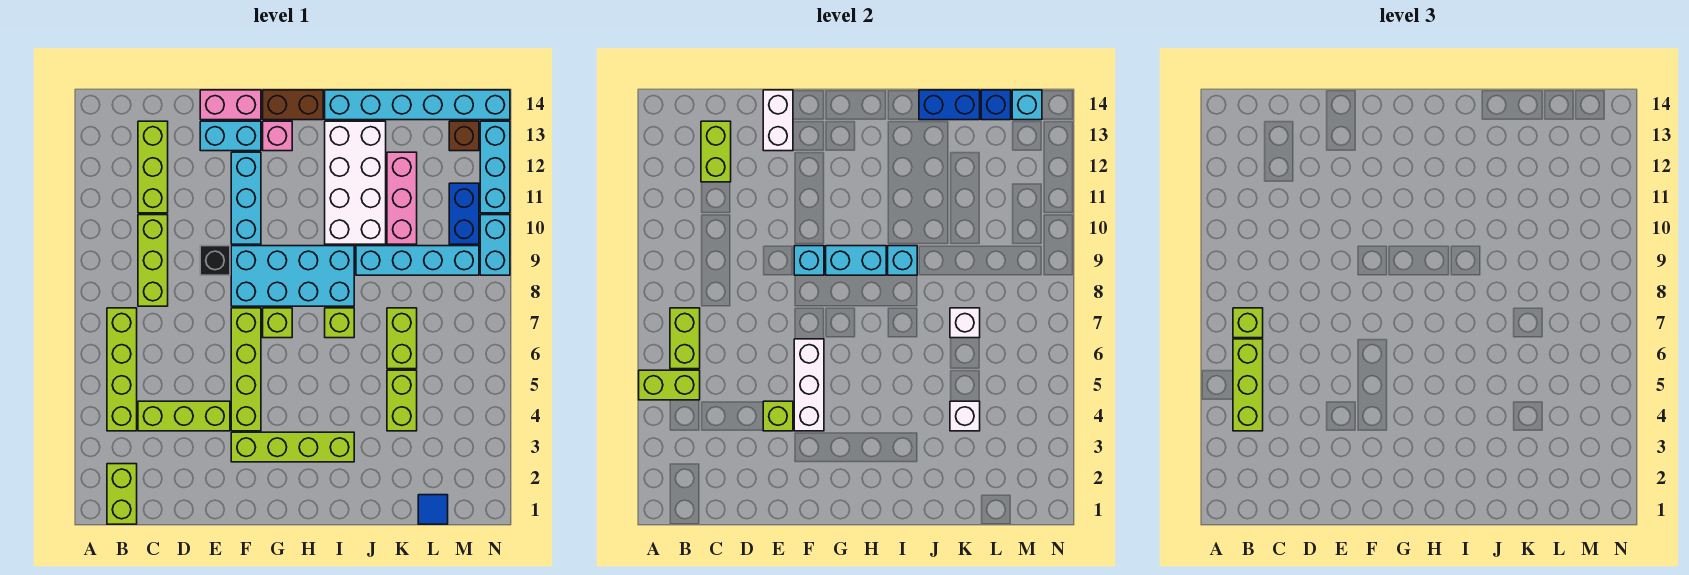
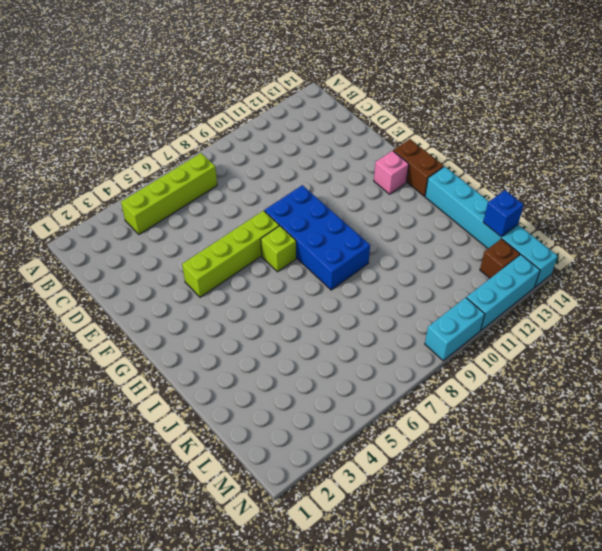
blue 2x4 brick [264,185,370,290] -> cyan 2x4 brick [231,246,354,306]
none -> lime 1x2 brick [107,464,137,524]
none -> lime 1x3 brick [138,401,230,431]
none -> lime 1x3 brick [138,215,168,306]
none -> lime 1x3 brick [138,121,168,213]

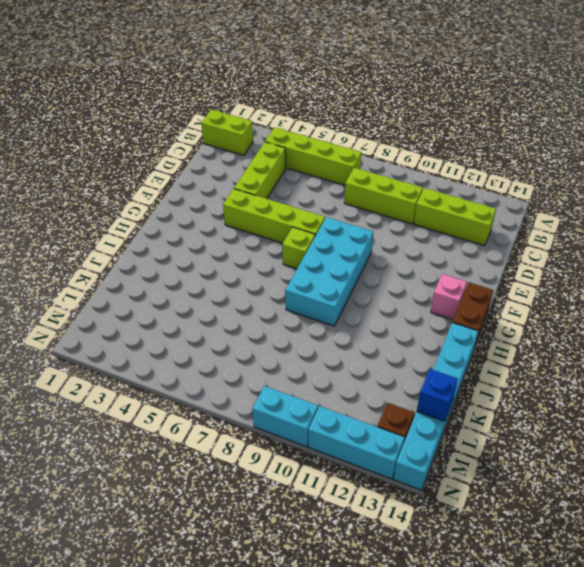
none -> black 1x1 brick [200,246,230,275]
none -> cyan 1x2 brick [200,121,261,151]
none -> pink 1x2 brick [200,90,261,120]
none -> lime 1x4 brick [231,432,354,462]

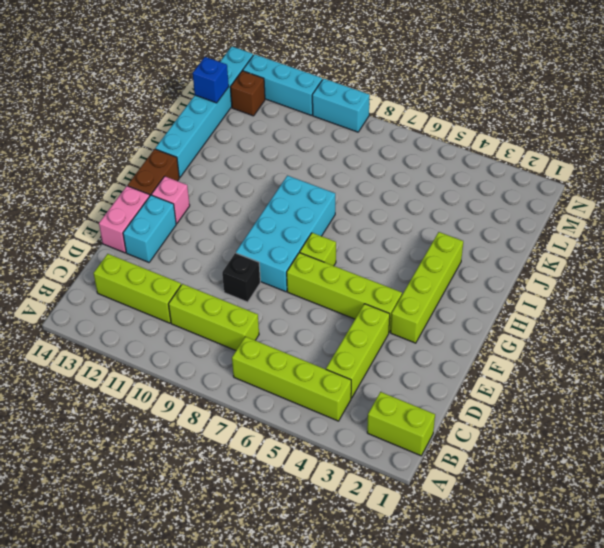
none -> cyan 1x3 brick [231,152,261,244]
none -> lime 1x1 brick [325,308,354,338]
none -> white 2x4 brick [325,121,386,244]
none -> cyan 1x4 brick [356,246,479,275]

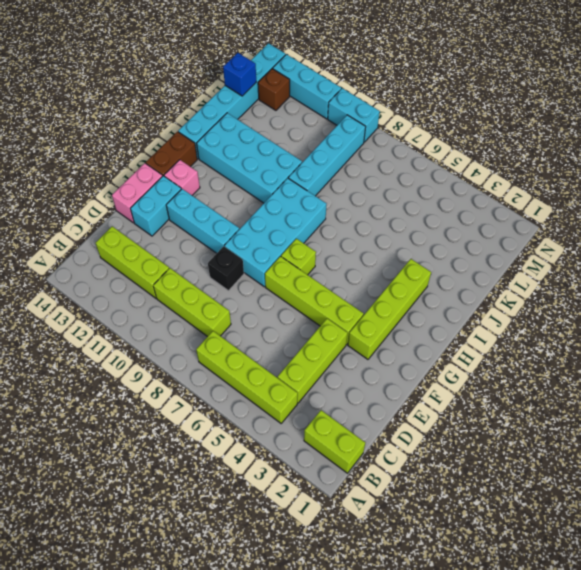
cyan 2x4 brick [197,113,302,203] -> white 2x4 brick [325,121,386,244]
none -> lime 1x1 brick [325,308,354,338]
none -> lime 1x2 brick [387,370,417,431]
none -> lime 1x2 brick [387,308,417,369]
none -> pink 1x3 brick [387,152,417,244]

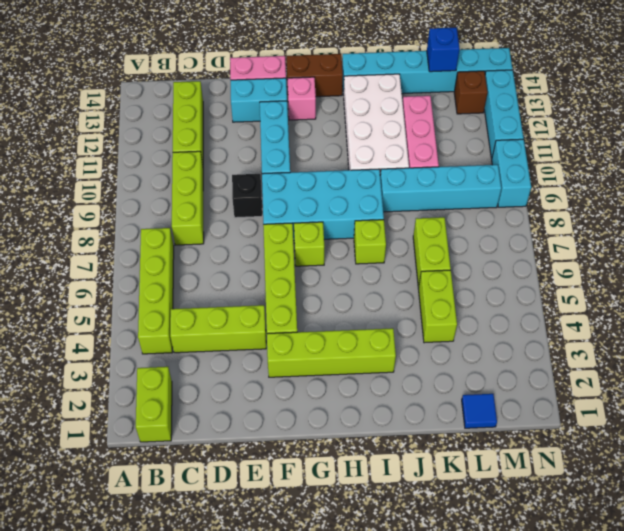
none -> blue 1x2 brick [449,183,479,244]
none -> lime 1x2 brick [639,370,700,400]
none -> lime 1x2 brick [670,308,700,369]
none -> lime 1x2 brick [701,121,731,182]

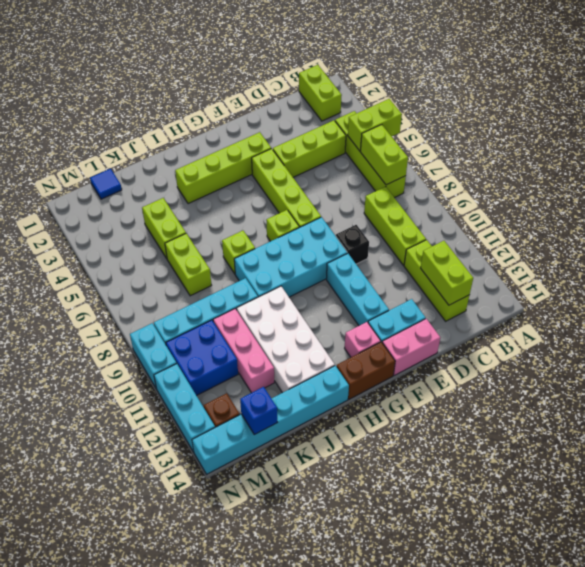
blue 2x2 brick [166,320,238,396] -> blue 1x2 brick [449,183,479,244]
none -> lime 1x1 brick [763,401,793,431]
none -> white 1x2 brick [763,90,793,151]
none -> white 1x3 brick [794,339,824,431]
none -> cyan 1x1 brick [794,246,824,275]

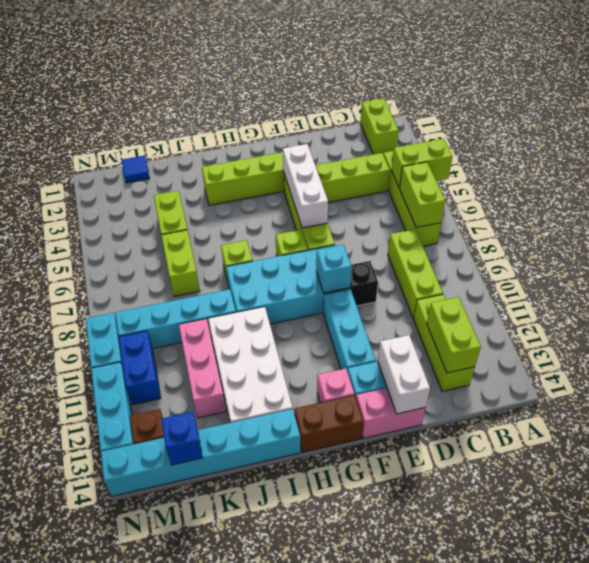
none -> lime 1x1 brick [763,401,793,431]
none -> cyan 1x2 brick [826,246,886,275]
none -> cyan 1x1 brick [888,246,917,275]
none -> blue 1x2 brick [919,90,980,120]

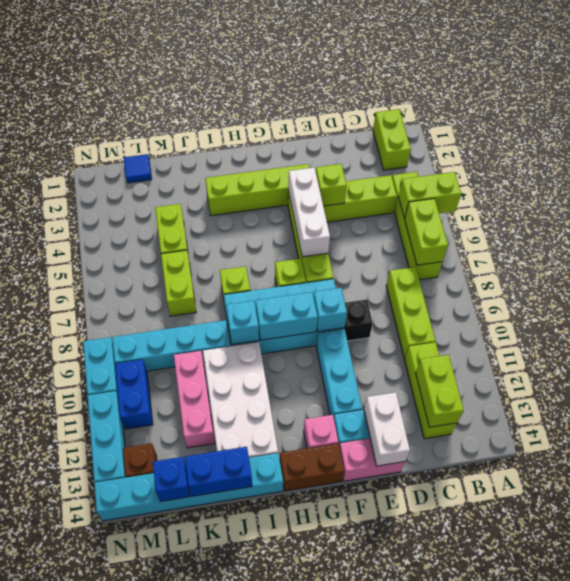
none -> white 1x1 brick [950,401,980,431]
none -> white 1x1 brick [950,308,980,338]
none -> cyan 1x1 brick [1012,90,1042,120]
none -> lime 1x3 brick [1233,339,1263,431]

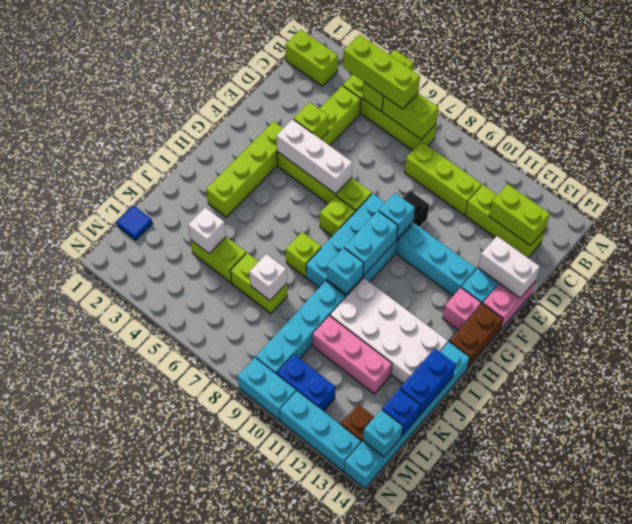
none -> lime 1x1 brick [1233,308,1263,338]

